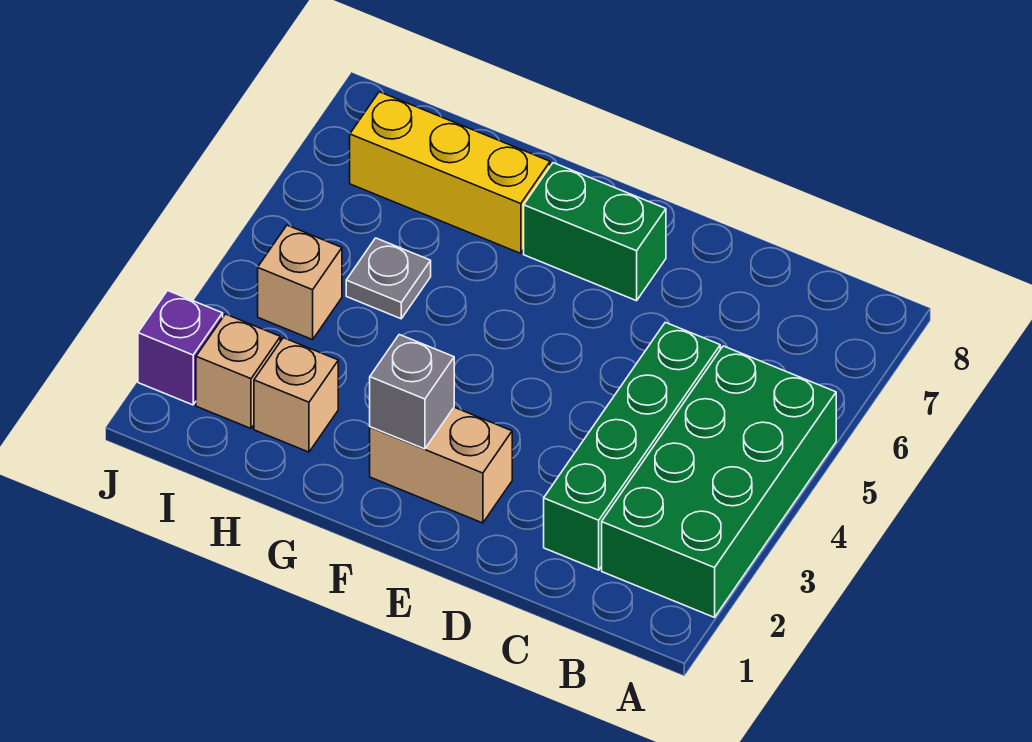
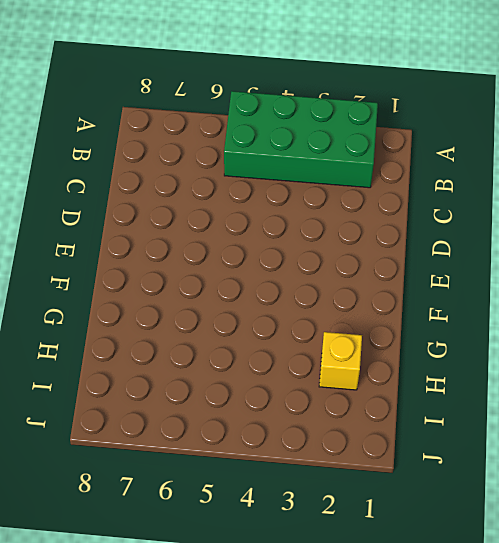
yellow 1x1 brick [319,332,362,390] -> tan 1x1 brick [254,338,338,452]
none -> green 1x4 brick [544,322,720,570]
none -> tan 1x2 brick [370,407,512,523]

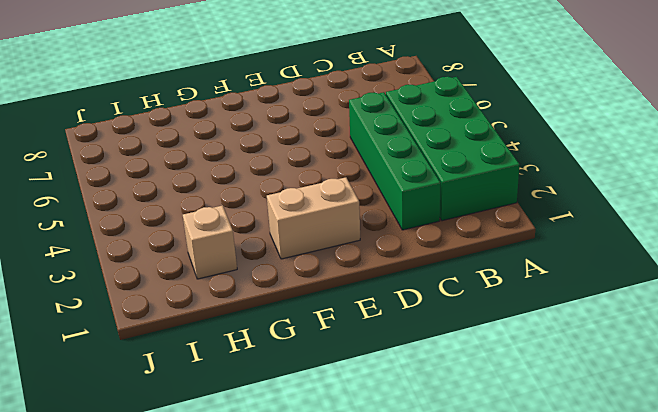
none -> green 1x2 brick [524,163,666,301]
none -> yellow 1x3 brick [350,92,550,254]

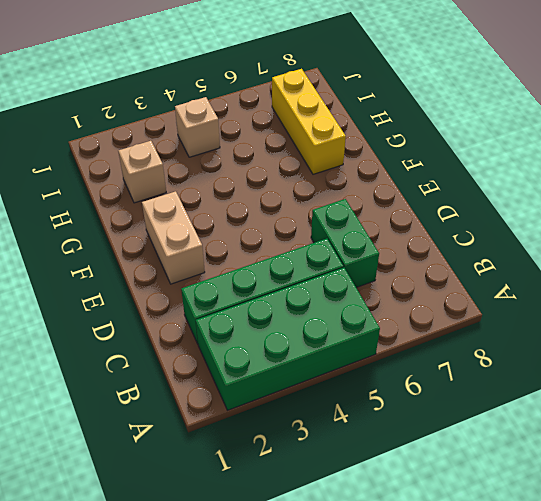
green 1x2 brick [311,199,379,288] -> green 1x2 brick moved to [524,163,666,301]
none -> grey 1x1 plate [346,238,431,319]
none -> tan 1x1 brick [196,314,280,428]

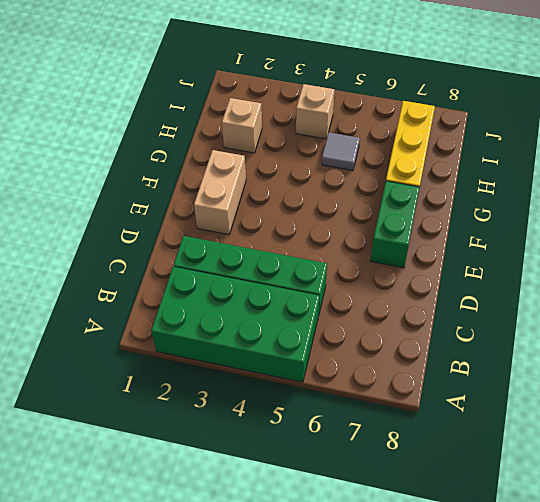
grey 1x1 tile [322,132,360,171] -> grey 1x1 plate [346,238,431,319]
none -> tan 1x1 brick [196,314,280,428]
none -> purple 1x1 brick [138,291,223,405]

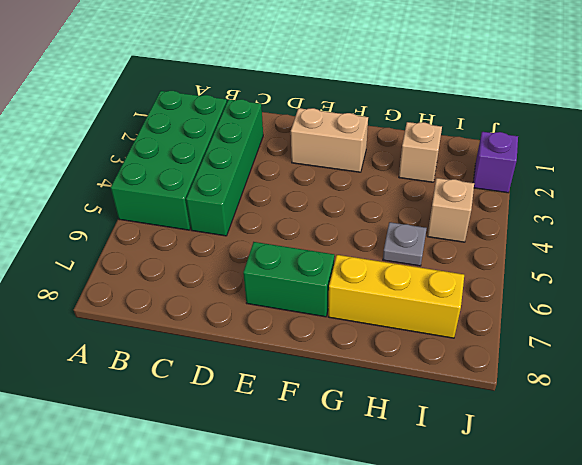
none -> tan 1x1 brick [196,314,280,428]
none -> grey 1x1 brick [370,335,454,449]

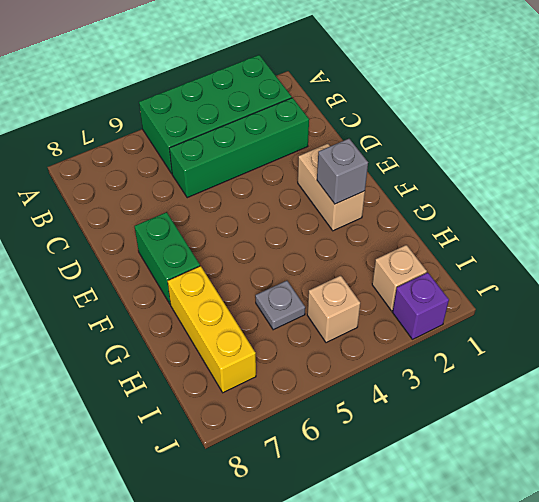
none -> tan 1x1 brick [254,338,338,452]

